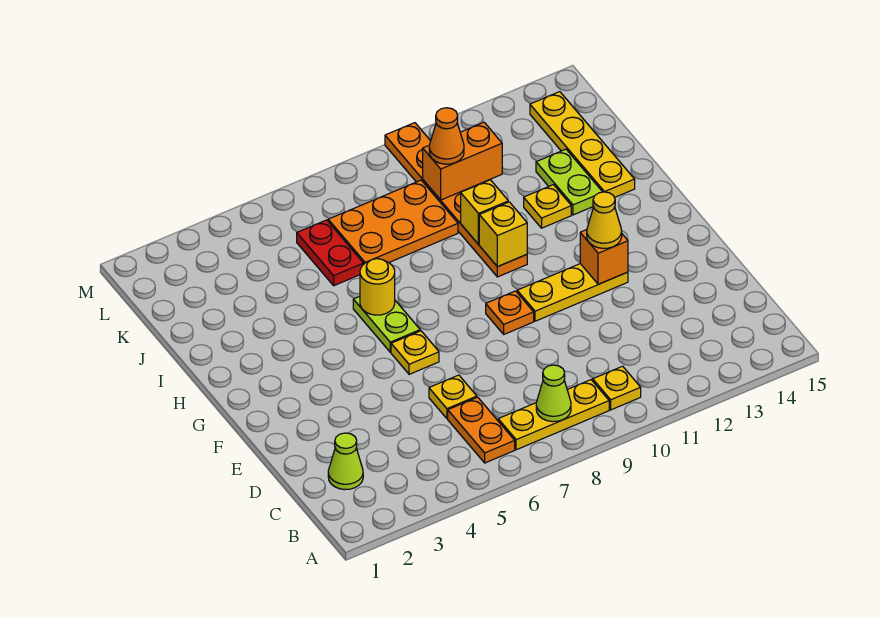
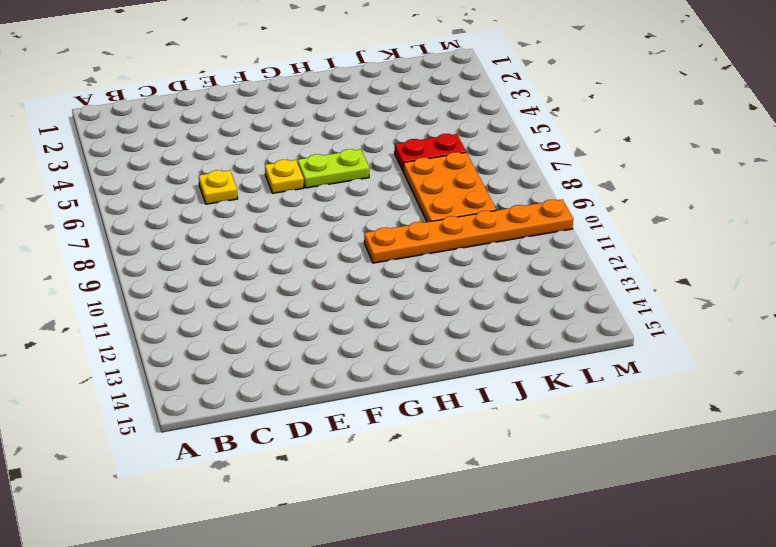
none -> orange 1x2 plate [448,397,515,463]
none -> yellow 1x3 plate [498,380,609,450]
none -> yellow 1x1 plate [593,366,641,410]

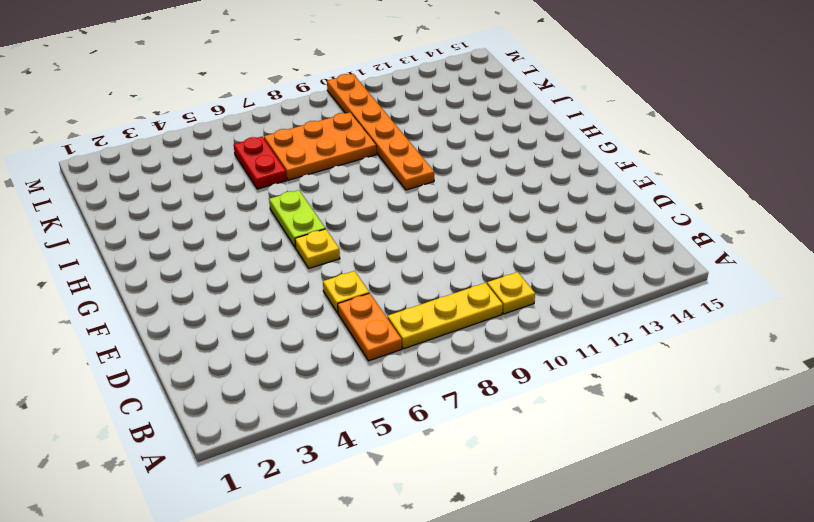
none -> lime 1x1 cone [328,433,363,490]
none -> orange 1x1 plate [486,291,534,334]
none -> yellow 1x3 plate [517,264,628,321]

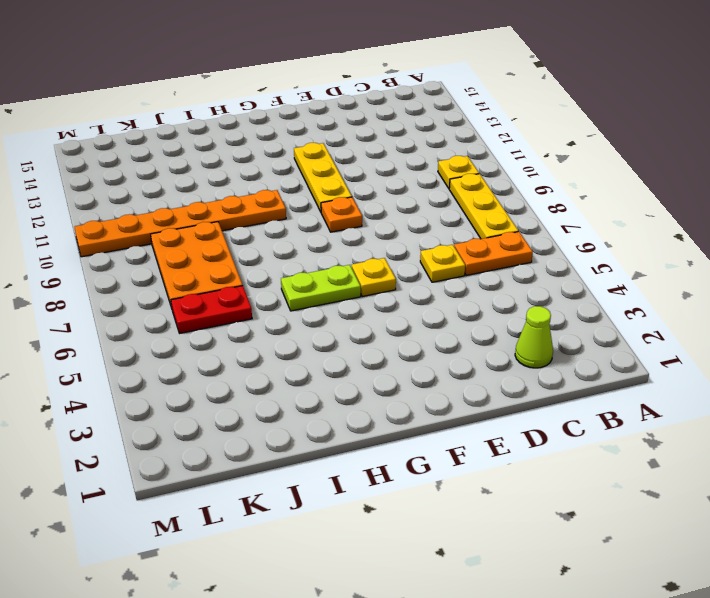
none -> yellow 1x1 plate [524,185,571,228]
none -> lime 1x2 plate [536,149,602,215]
none -> yellow 1x4 plate [530,92,635,198]

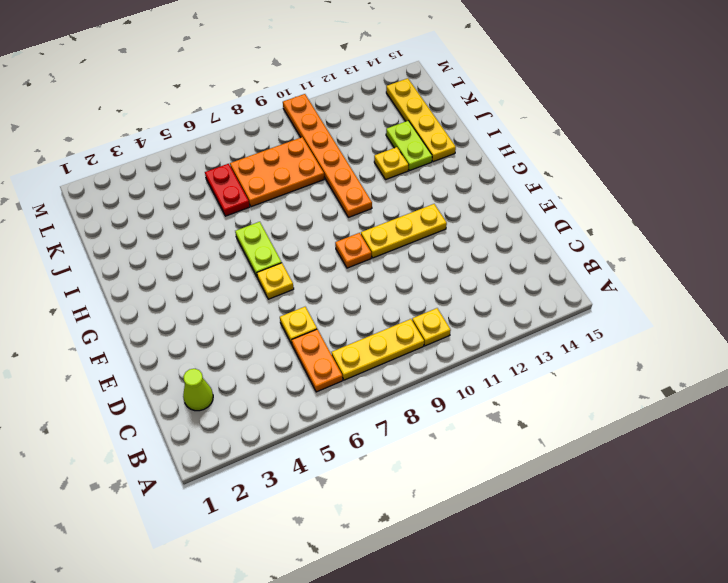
none -> lime 1x1 cone [536,365,571,422]
none -> orange 1x1 brick [580,230,628,284]
none -> yellow 1x1 round brick [360,259,395,315]

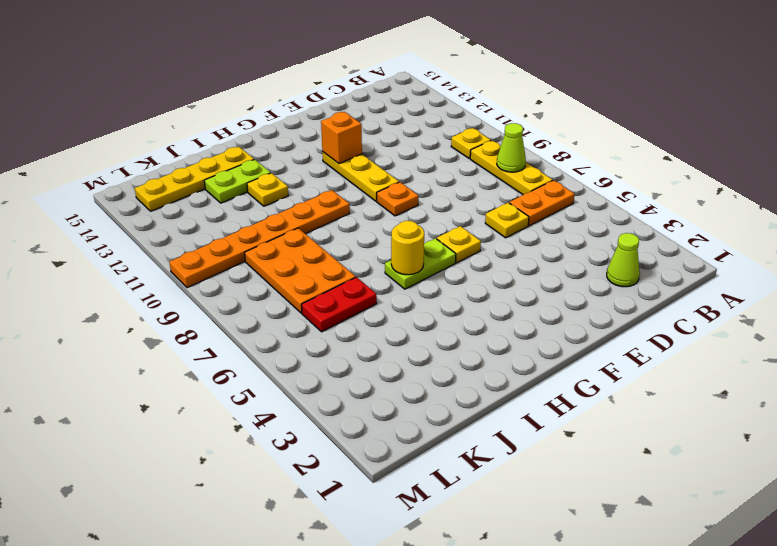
none -> yellow 1x1 brick [479,202,527,267]
none -> yellow 1x1 brick [461,180,508,244]
none -> orange 1x2 brick [423,122,502,200]

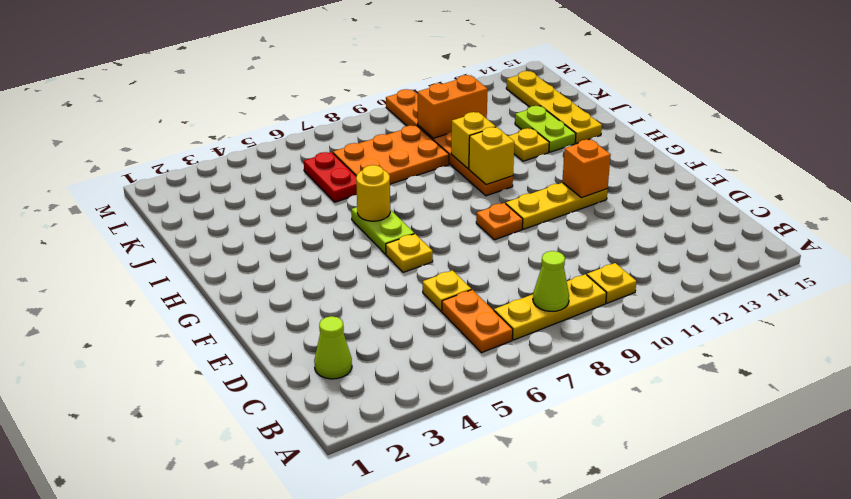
none -> yellow 1x1 cone [587,192,622,248]
none -> orange 1x1 cone [429,108,464,164]

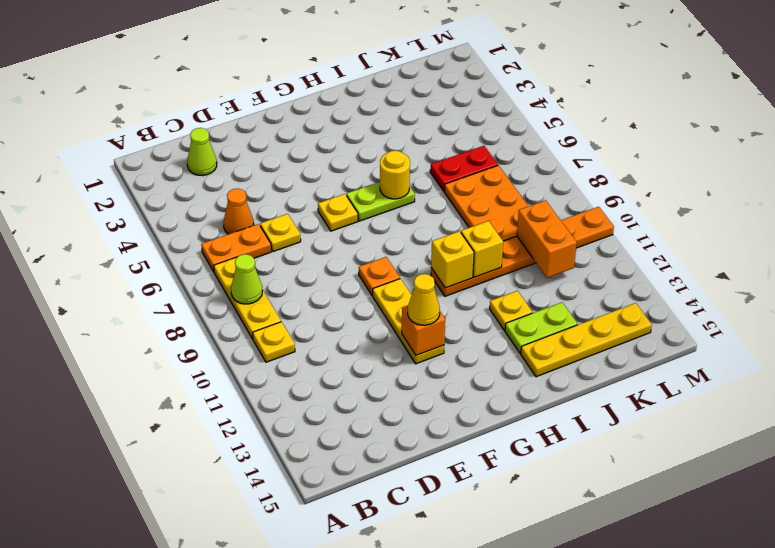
orange 1x1 cone [223,188,254,234] -> orange 1x1 cone moved to [429,108,464,164]

